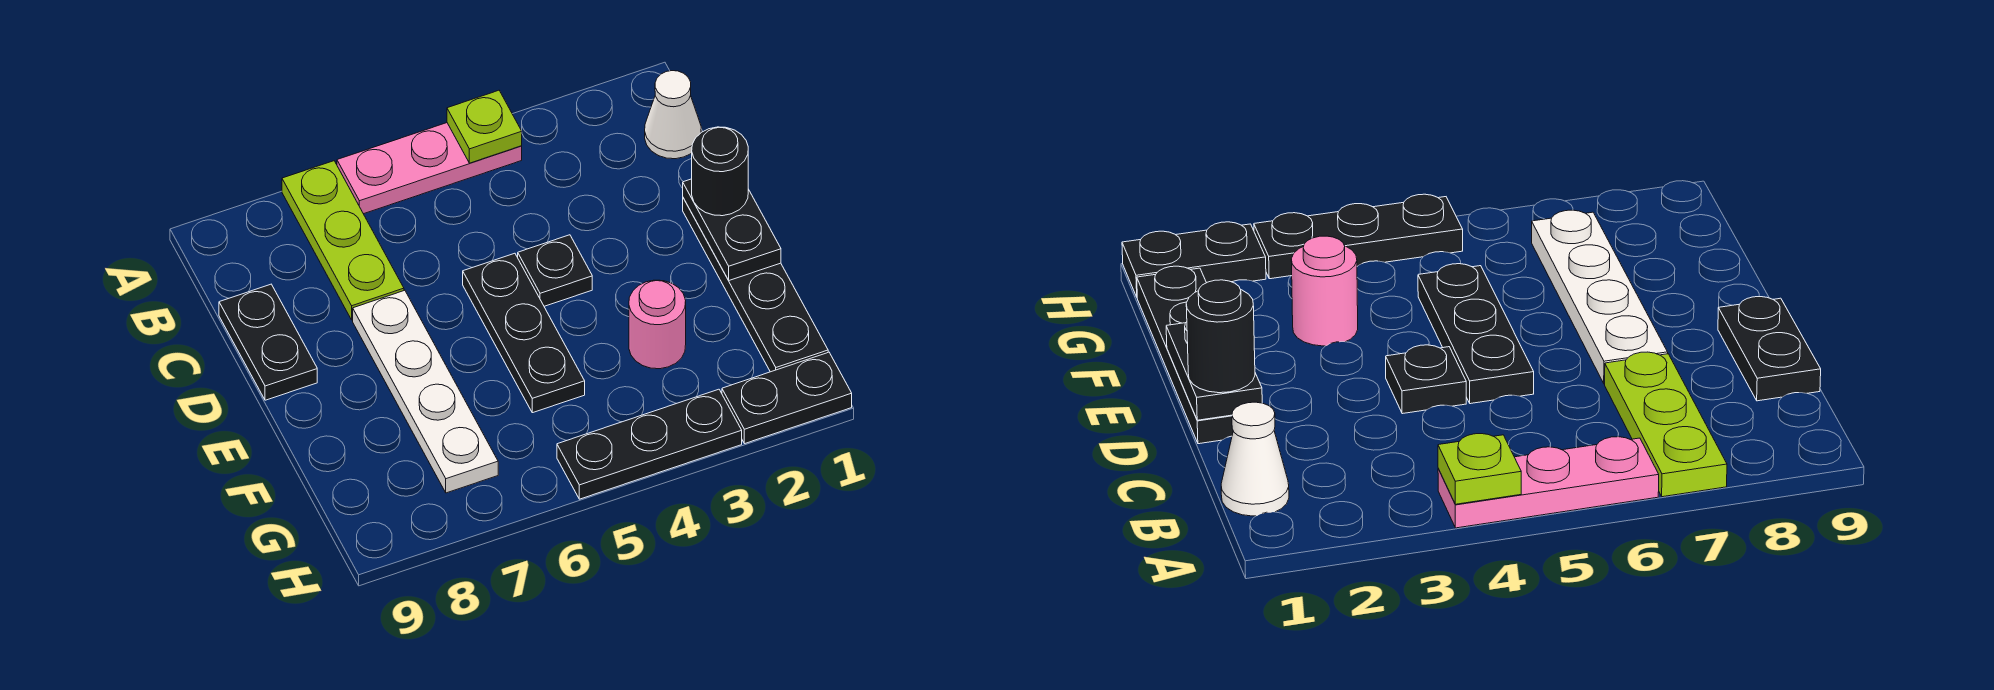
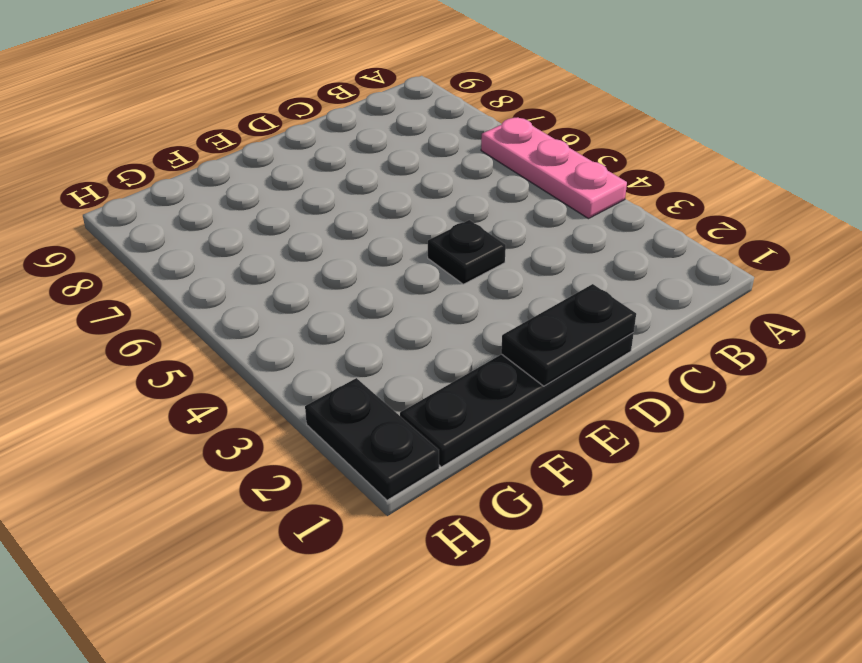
none -> lime 1x3 plate [282,161,404,320]
none -> white 1x1 cone [645,71,701,159]
none -> black 1x2 plate [219,284,317,400]

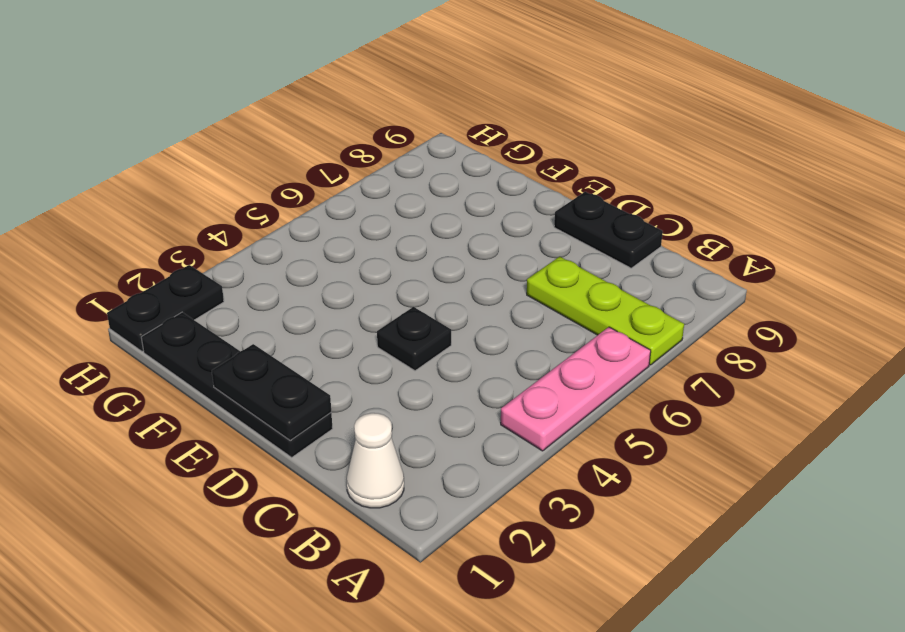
none -> black 1x3 plate [463,253,585,413]
none -> white 1x4 plate [353,290,498,493]
none -> pink 1x1 round brick [629,280,686,369]

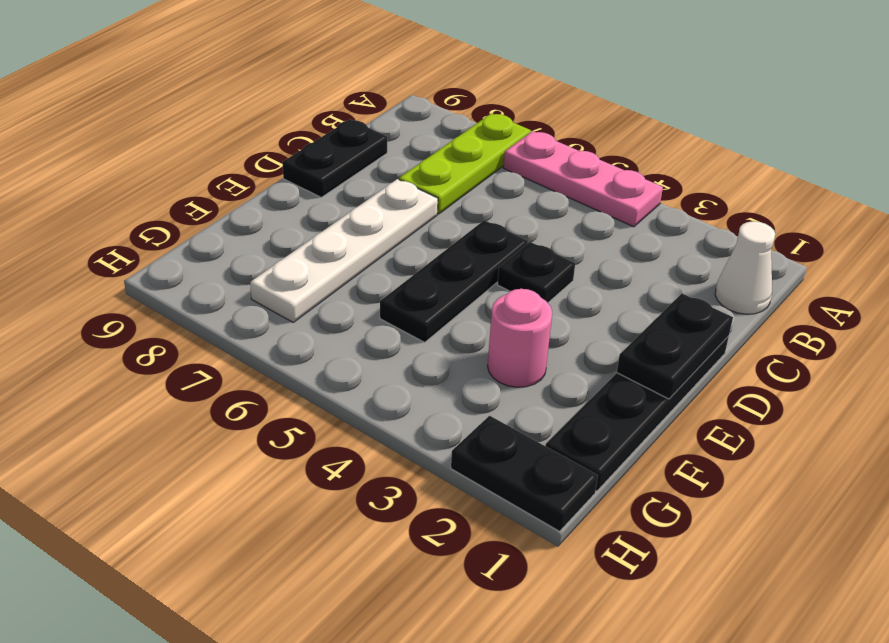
none -> black 1x3 plate [557,389,742,499]
none -> lime 1x1 plate [447,90,522,163]
none -> black 1x1 round brick [692,127,748,216]

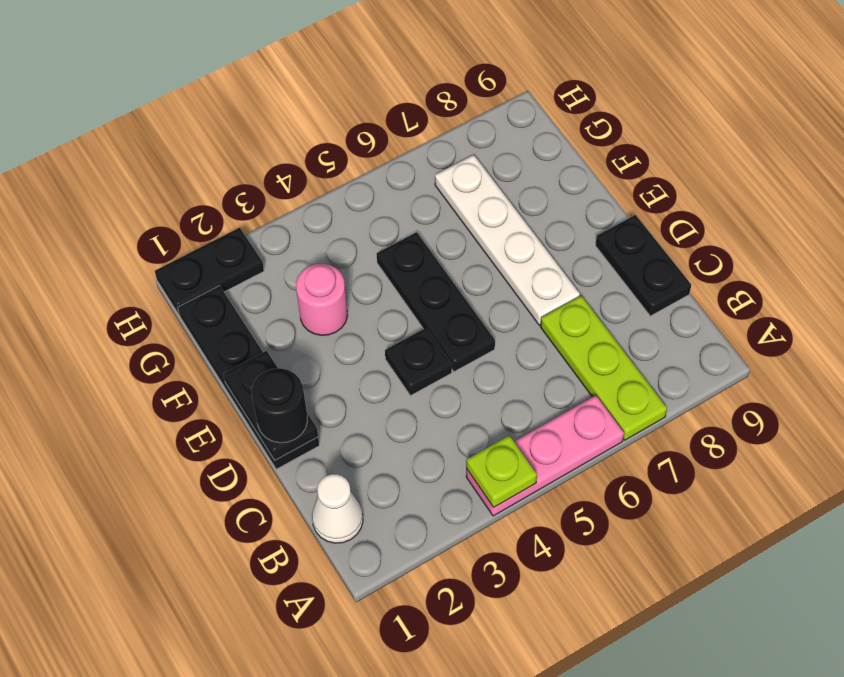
none -> black 1x3 plate [557,389,742,499]

